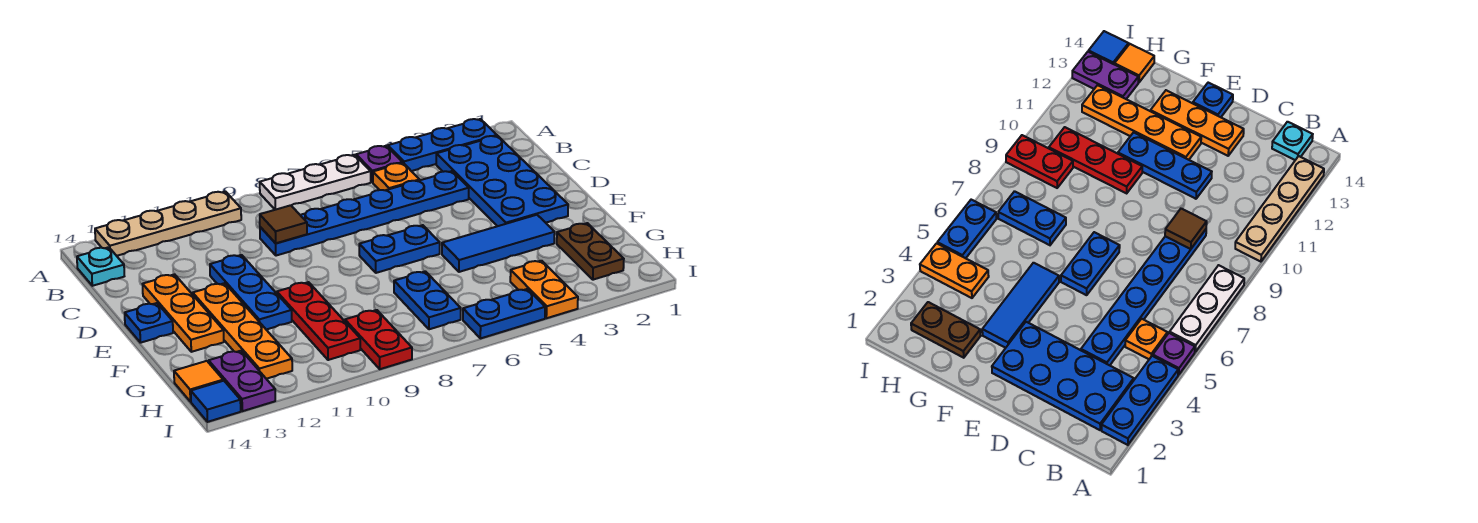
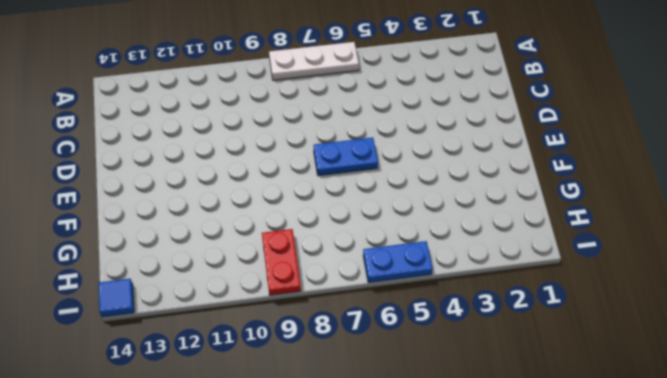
none -> blue 1x3 plate [388,119,497,171]
none -> purple 1x1 plate [356,146,402,182]
none -> tan 1x4 plate [95,192,241,256]

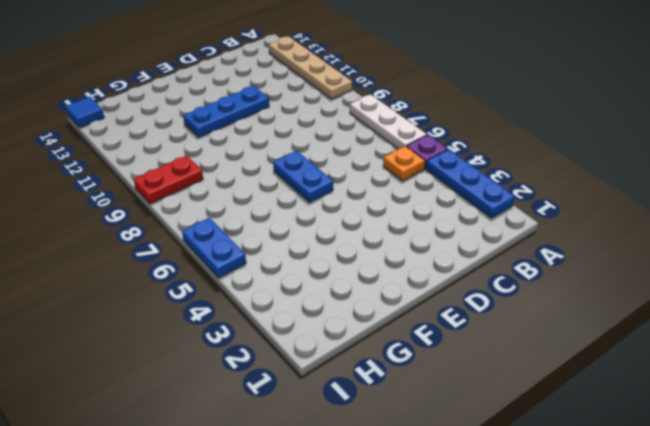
none -> blue 2x4 plate [436,136,568,226]
none -> cyan 1x1 plate [77,247,124,286]
none -> blue 1x6 plate [260,171,469,256]

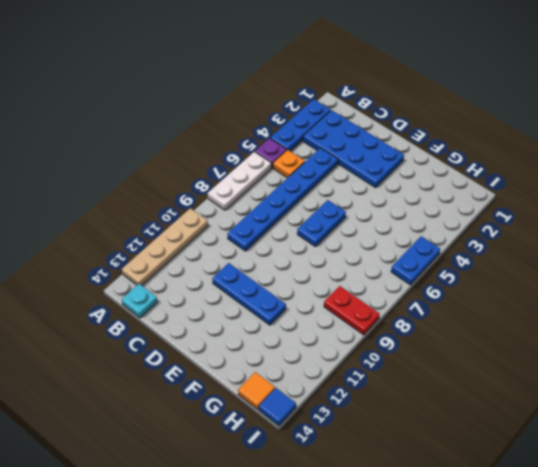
none -> orange 1x3 plate [143,274,224,352]
none -> orange 1x4 plate [192,283,292,379]
none -> blue 1x1 plate [125,303,173,343]

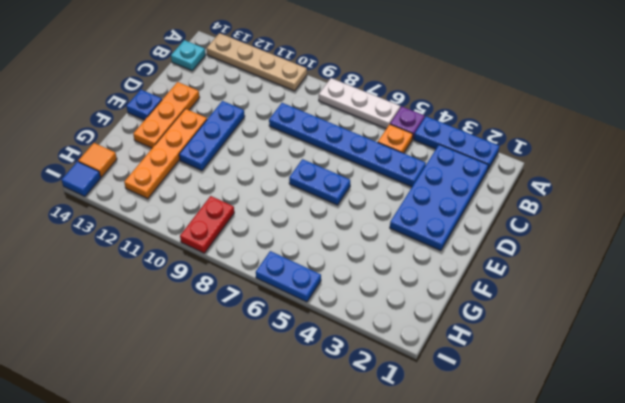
none -> blue 1x3 tile [442,215,555,272]
none -> red 1x3 plate [277,282,360,360]
none -> brown 1x2 plate [557,223,624,280]

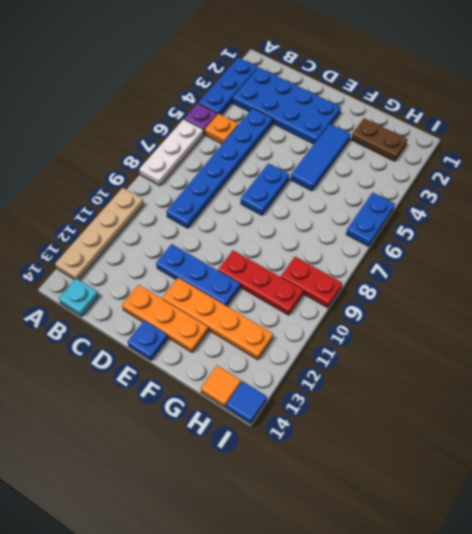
none -> blue 1x2 plate [394,271,461,329]
none -> orange 1x2 plate [510,261,578,318]
none -> purple 1x2 plate [209,351,275,411]

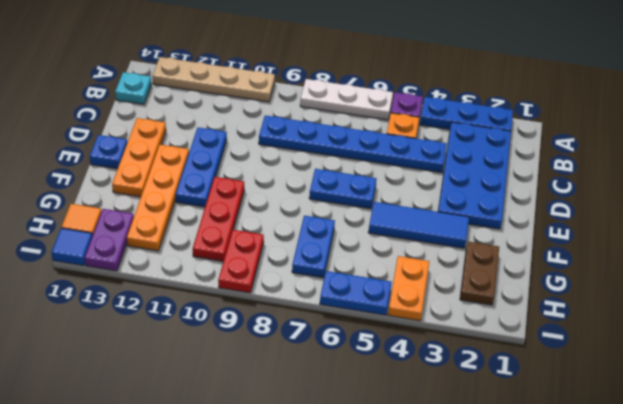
none -> brown 1x1 tile [260,205,307,243]

